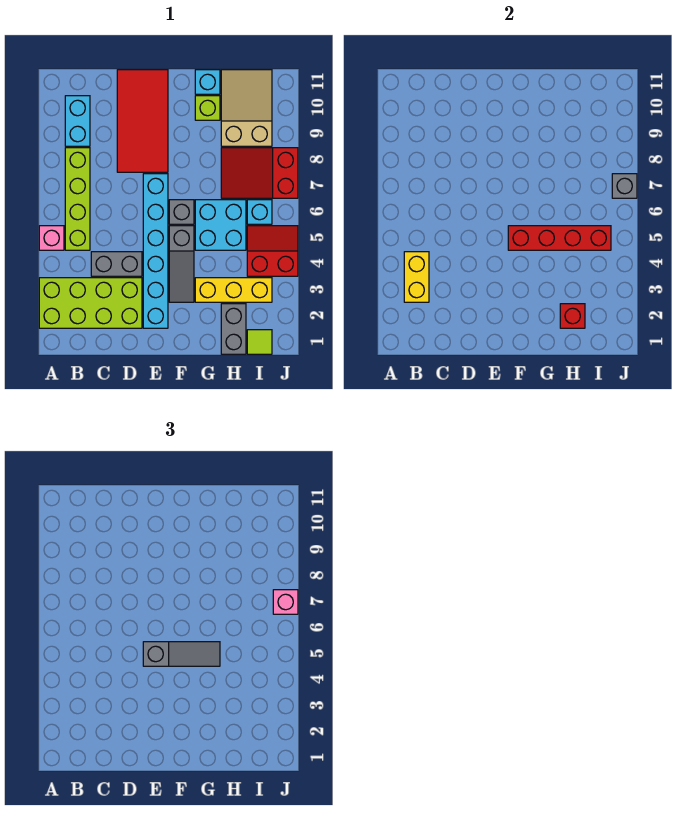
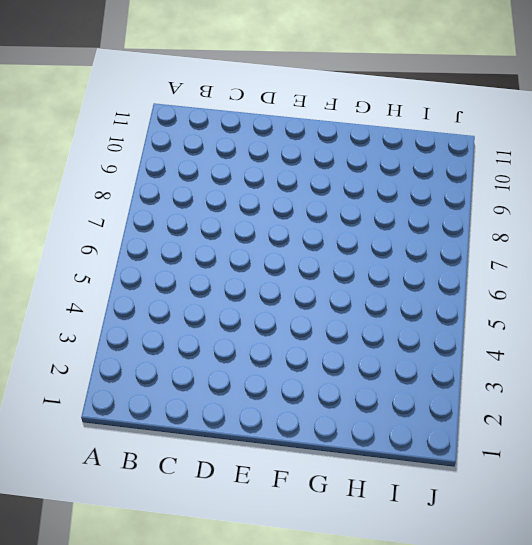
none -> lime 2x4 brick [39,278,142,328]
none -> pink 1x1 brick [39,226,64,250]
none -> lime 1x4 brick [65,148,90,250]

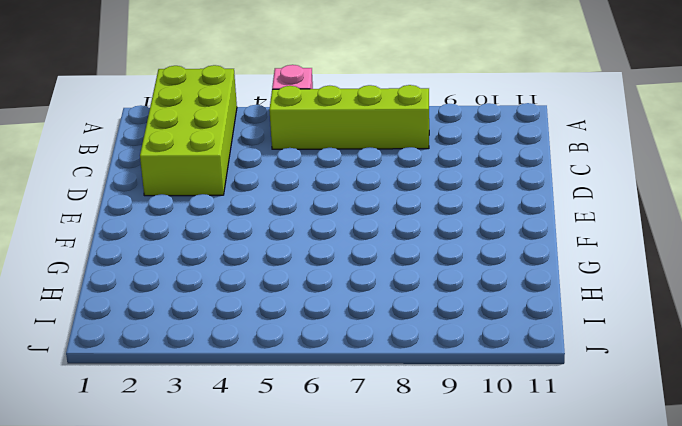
none -> cyan 1x2 brick [65,96,90,146]
none -> grey 1x2 brick [91,252,142,276]
none -> red 2x4 tile [117,70,168,172]

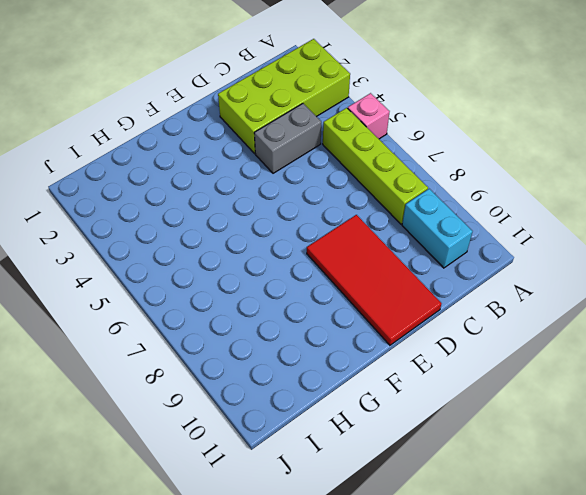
none -> cyan 1x6 brick [143,174,168,328]
none -> grey 1x3 slope [169,226,194,302]
none -> grey 1x1 brick [169,200,194,224]

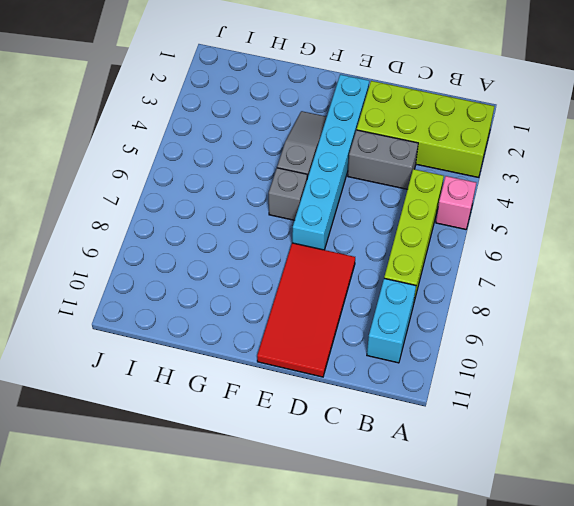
none -> yellow 1x3 brick [195,278,272,302]
none -> cyan 2x2 brick [195,200,246,250]
none -> lime 1x1 brick [195,96,220,120]

